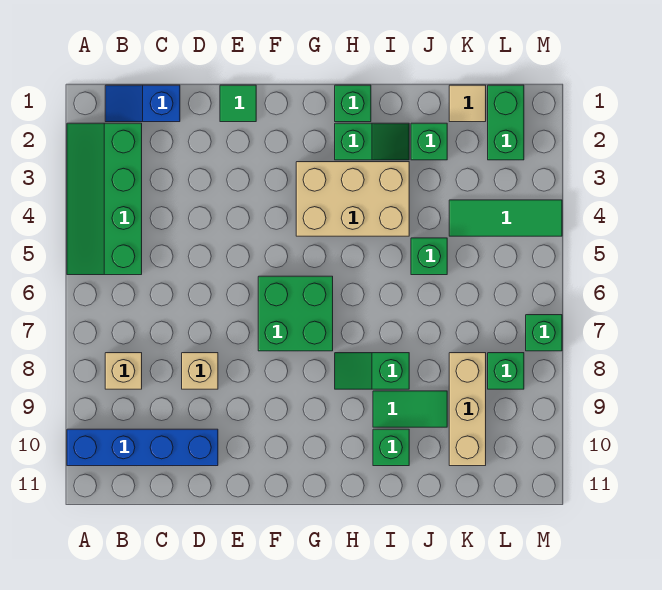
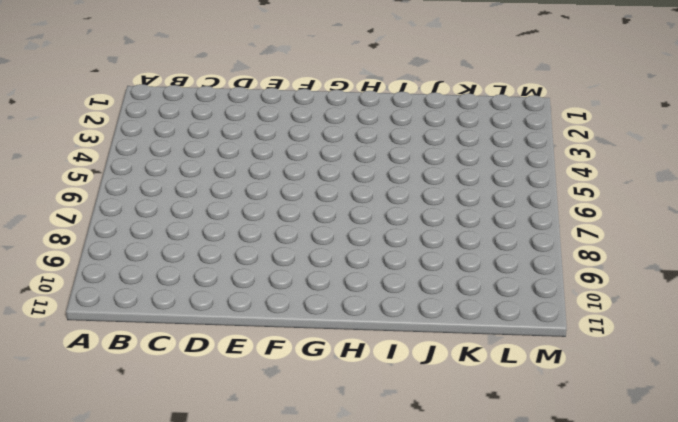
none -> green 2x4 slope [67,123,142,275]
none -> blue 1x4 brick [67,429,218,466]
none -> blue 1x2 slope [105,85,180,122]

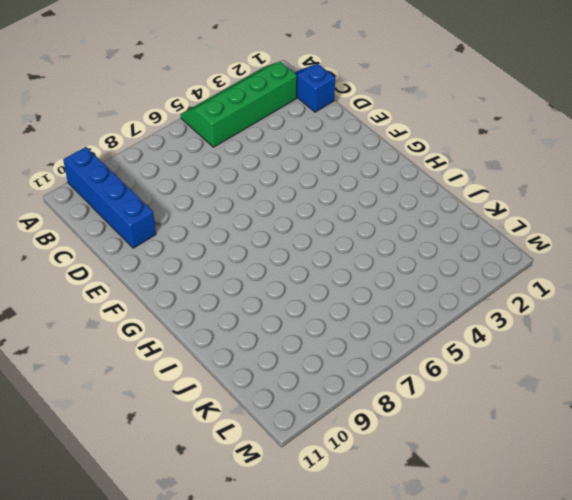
none -> tan 1x1 brick [105,353,142,389]
none -> tan 1x1 brick [182,353,218,389]
none -> green 1x1 tile [220,85,256,122]

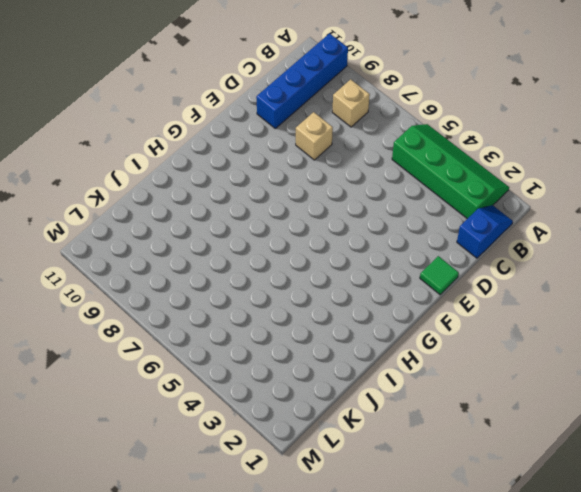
none -> green 2x2 brick [258,276,333,351]
none -> tan 2x3 brick [296,162,409,236]
none -> green 1x1 brick [335,85,371,122]

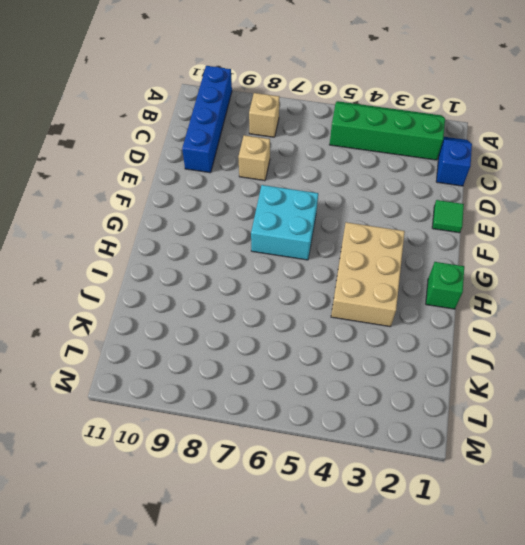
cyan 2x2 brick [251,185,318,260] -> green 2x2 brick [258,276,333,351]
none -> green 1x2 slope [335,123,409,160]
none -> green 1x2 slope [335,353,409,389]
none -> green 1x2 tile [373,391,447,427]

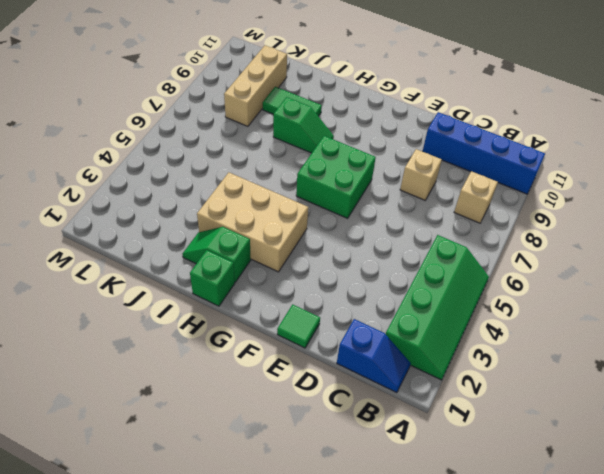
none -> green 1x1 brick [373,429,409,466]
none -> green 1x1 brick [411,123,447,160]
none -> green 1x1 brick [411,238,447,275]

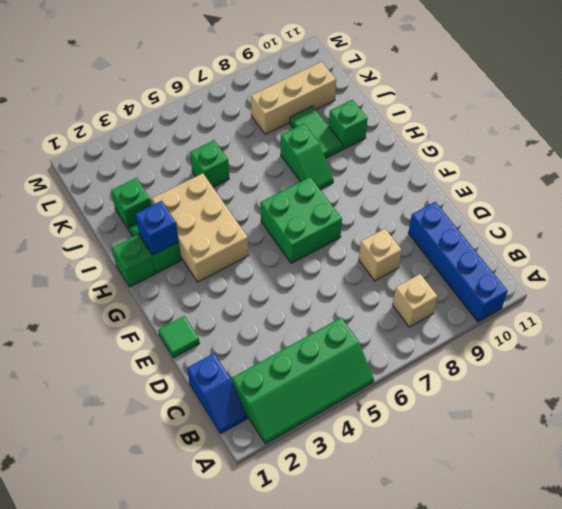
blue 1x1 brick [135,201,179,255] -> none
none -> tan 1x1 tile [449,85,486,122]
none -> green 1x3 tile [449,200,562,236]
none -> green 1x2 brick [488,85,524,160]

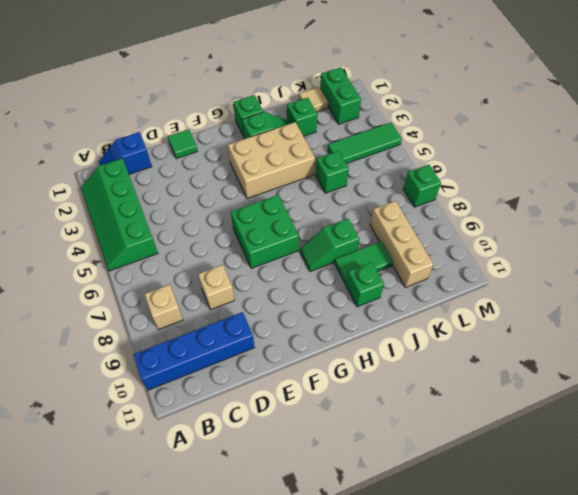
none -> green 1x1 brick [488,353,524,389]

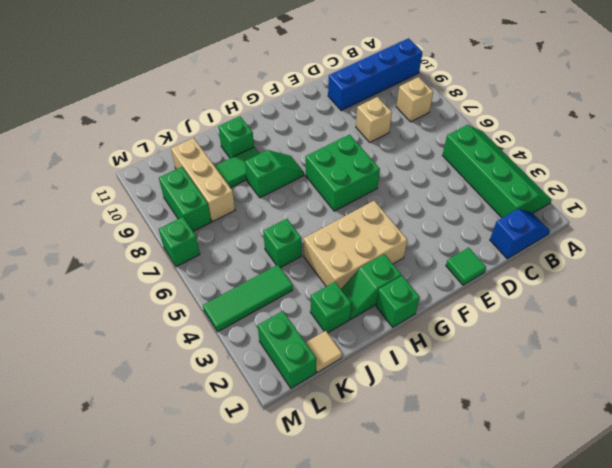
green 1x2 brick [159,167,211,231] -> green 1x1 brick [488,353,524,389]

